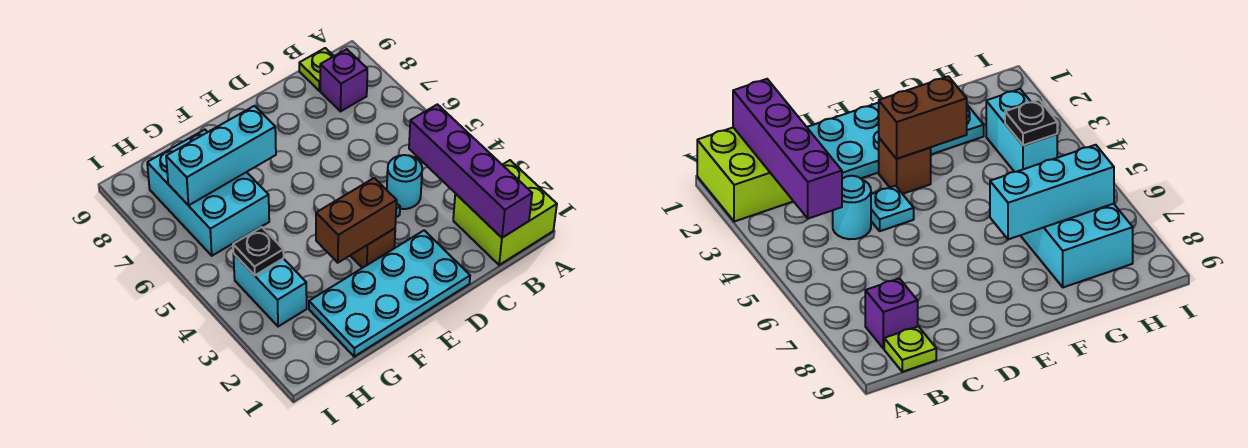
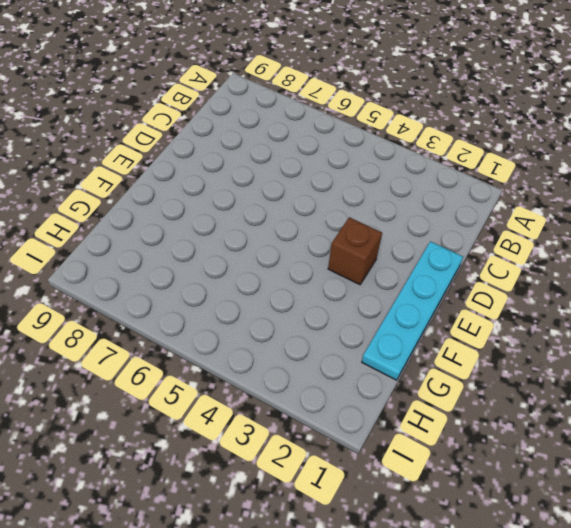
cyan 1x4 plate [362,241,463,380] -> cyan 2x4 plate [309,230,470,357]
none -> lime 2x2 brick [453,160,557,265]
none -> purple 1x1 brick [320,49,367,111]
none -> lime 1x1 plate [299,48,334,91]

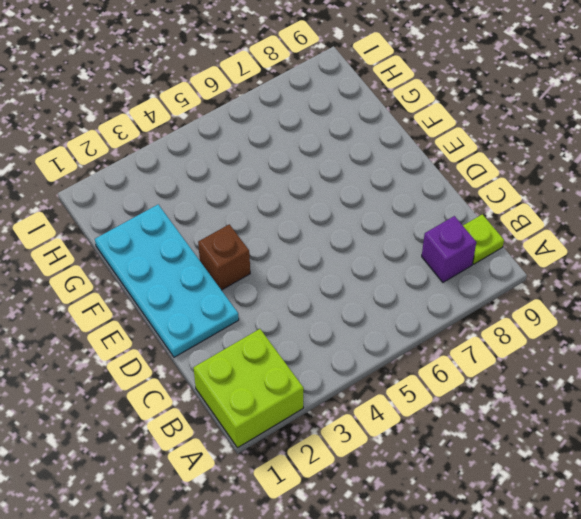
none -> cyan 1x1 round brick [387,155,422,209]
none -> cyan 1x1 plate [871,186,914,231]
none -> cyan 2x3 brick [147,130,269,256]

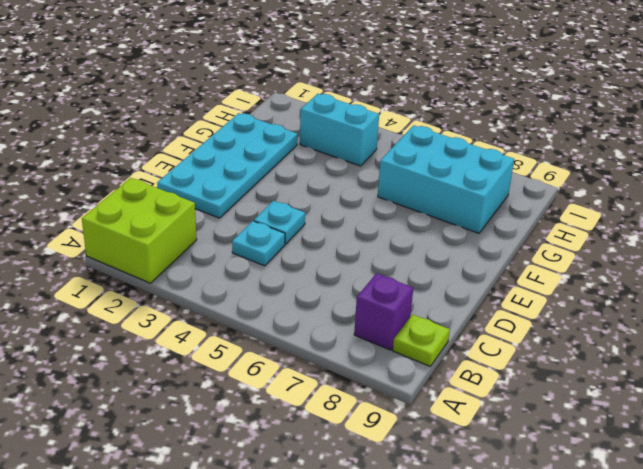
cyan 1x1 plate [232,221,285,266] -> cyan 1x1 round brick [387,155,422,209]
none -> brown 1x1 brick [350,229,395,268]
none -> purple 1x4 brick [409,104,532,238]
none -> brown 1x2 brick [316,178,397,263]

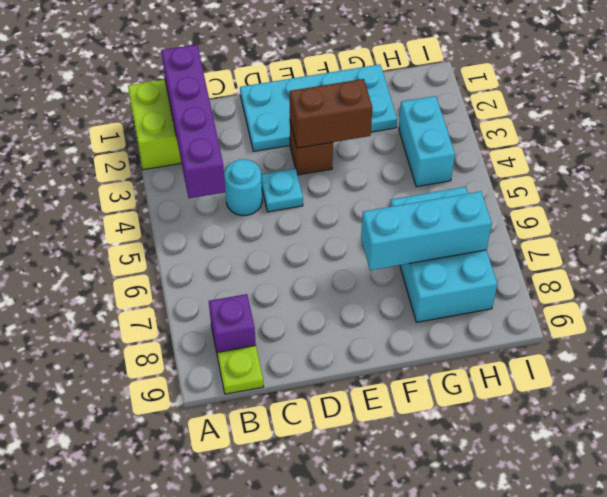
none -> black 1x1 plate [233,227,284,275]

